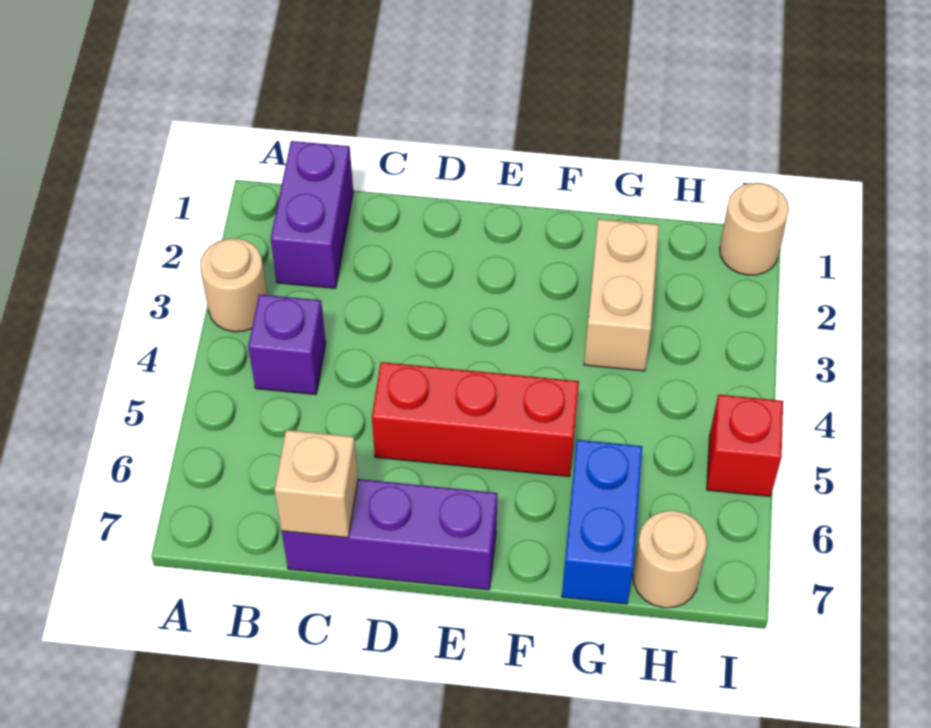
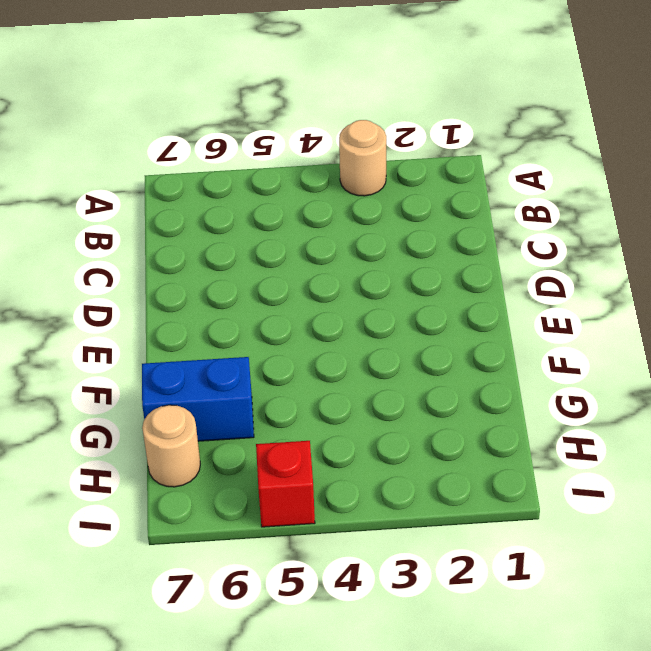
none -> purple 1x2 brick [271,141,353,288]
none -> purple 1x1 brick [248,294,326,394]

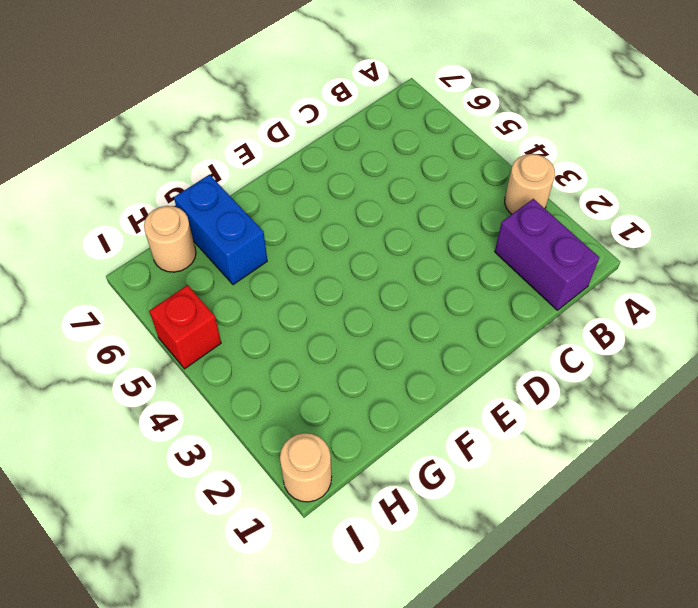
none -> purple 1x1 brick [248,294,326,394]
none -> purple 1x3 brick [282,479,497,590]

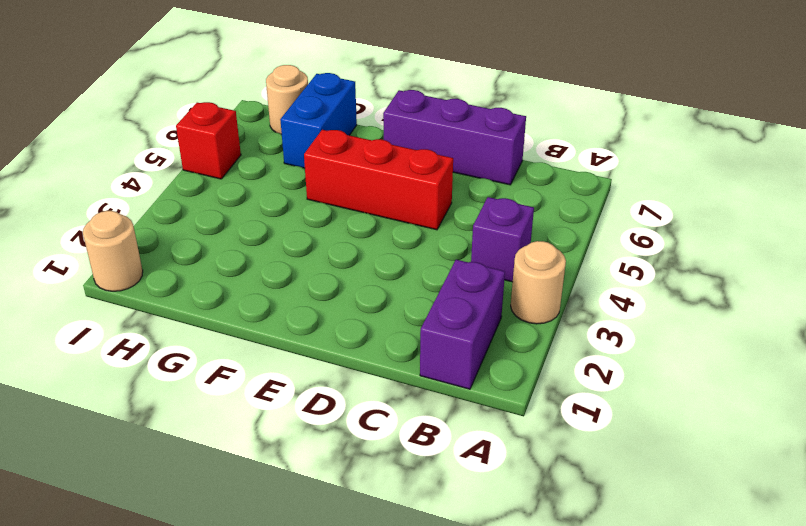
none -> tan 1x2 brick [584,219,659,371]
none -> tan 1x1 brick [274,430,358,538]

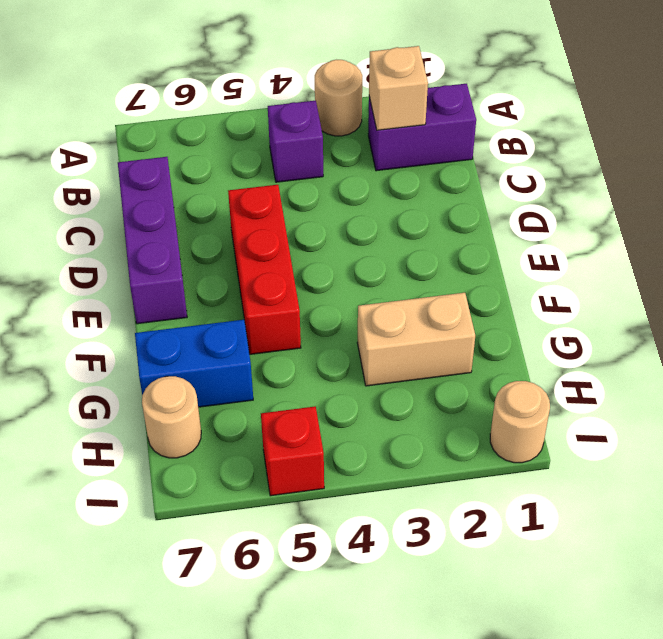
tan 1x1 brick [369,46,428,130] -> tan 1x1 brick moved to [274,430,358,538]

